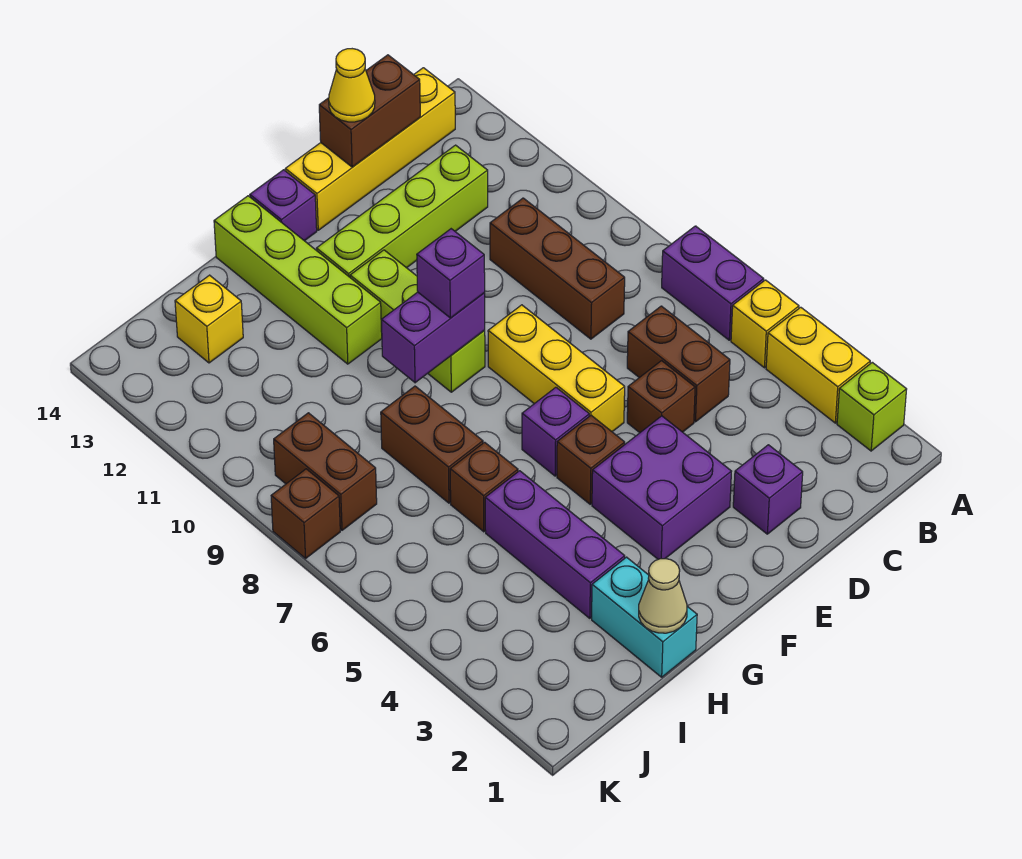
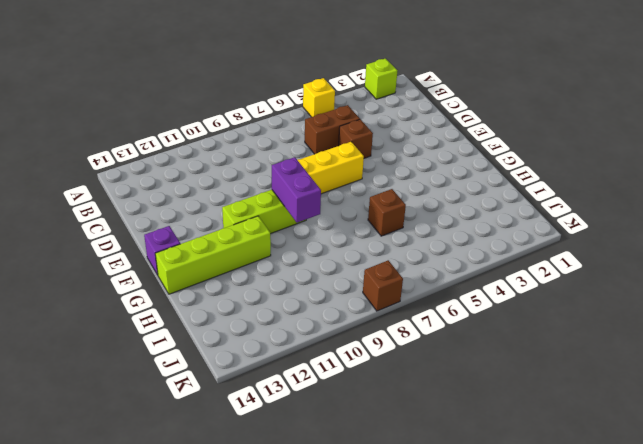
none -> yellow 1x2 brick [766,307,870,423]
none -> purple 1x2 brick [662,226,764,340]
none -> yellow 1x4 brick [285,68,455,230]

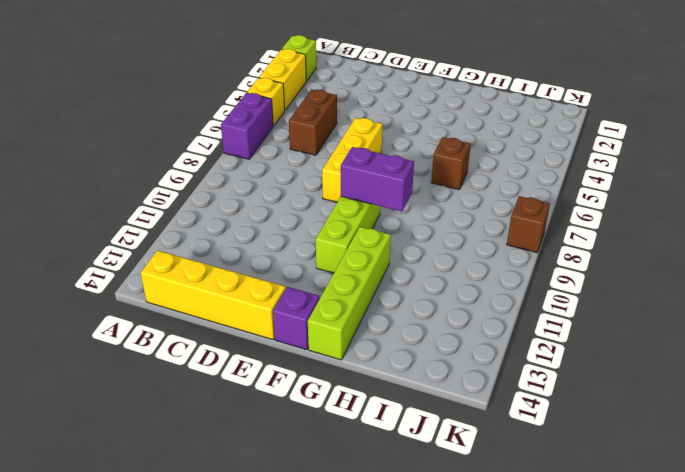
none -> brown 1x3 brick [490,198,625,339]
none -> lime 1x4 brick [317,145,488,277]
none -> purple 1x1 brick [733,445,803,534]

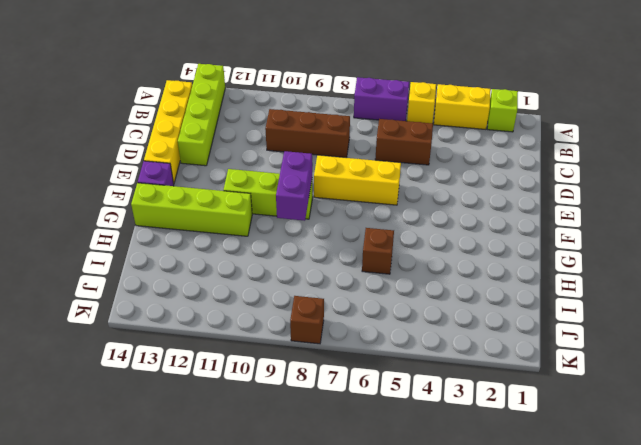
lime 1x4 brick [178,64,225,166] -> lime 1x4 brick moved to [317,145,488,277]
none -> purple 1x1 brick [733,445,803,534]
none -> brown 1x1 brick [627,361,695,433]
none -> purple 2x2 brick [592,416,732,559]

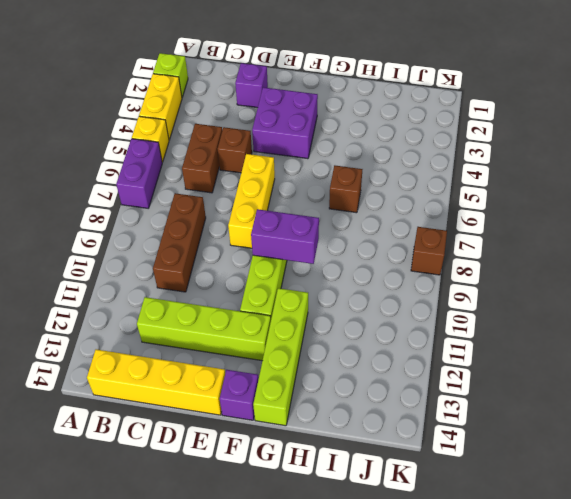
none -> brown 1x1 brick [557,415,625,504]
none -> purple 1x1 brick [522,387,589,476]
none -> cyan 1x2 brick [592,557,697,677]

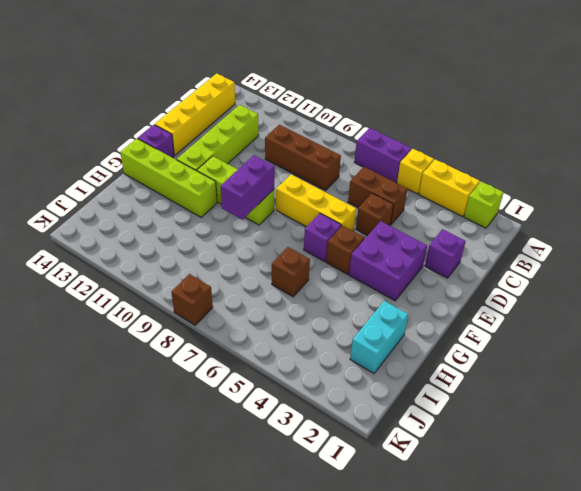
cyan 1x2 brick [350,301,408,373] -> cyan 1x2 brick turned to [592,557,697,677]
none -> purple 1x3 brick [485,471,625,618]
none -> brown 1x2 brick [381,386,483,503]
none -> yellow 1x1 brick [175,275,243,363]

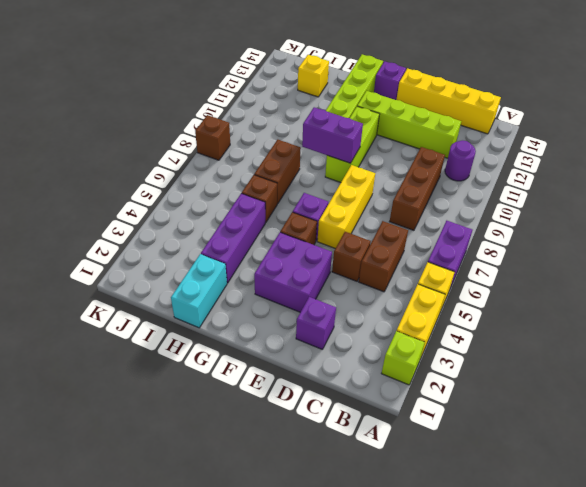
purple 1x1 round brick [445,140,476,181] -> none
none -> brown 1x2 brick [274,413,377,530]
none -> brown 1x2 brick [319,55,420,167]
none -> tan 1x1 cone [639,559,687,633]

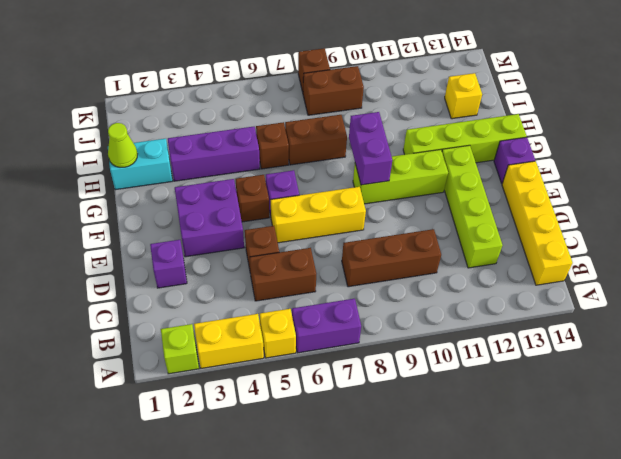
lime 1x1 cone [108,123,137,167] -> tan 1x1 cone [639,559,687,633]
none -> brown 1x2 brick [319,55,420,167]
none -> yellow 1x1 cone [329,49,375,122]
none -> purple 1x1 brick [417,229,485,318]

